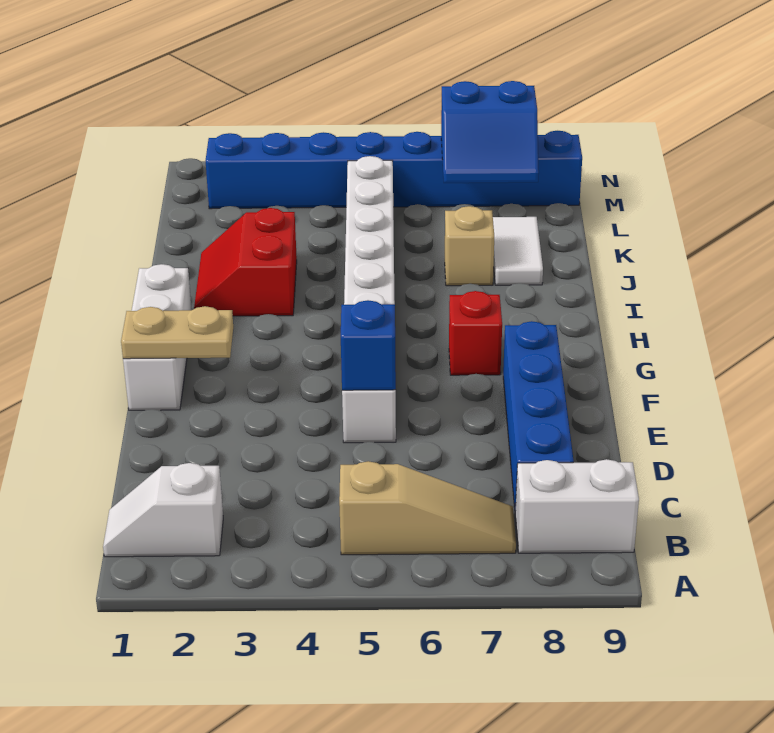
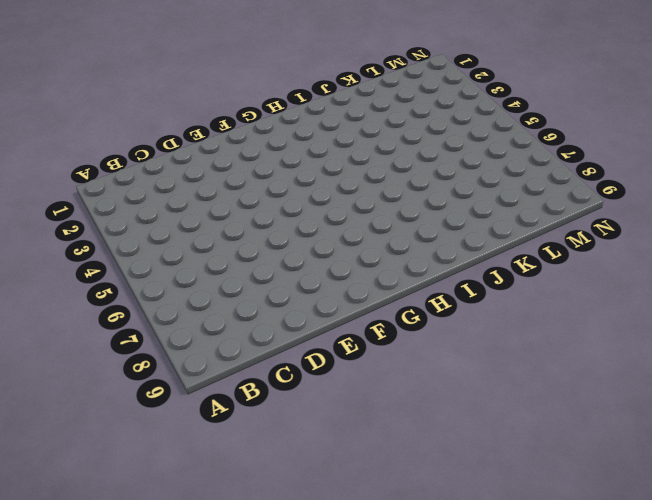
none -> white 1x2 slope [103,463,223,557]
none -> tan 1x3 slope [339,461,516,555]
none -> white 1x2 brick [515,459,639,553]

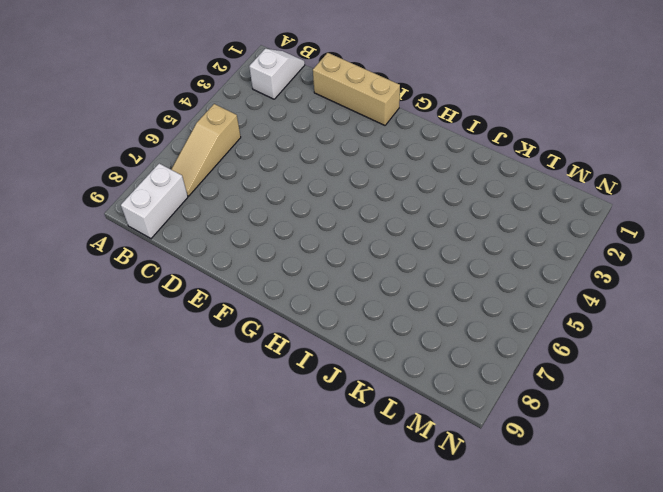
tan 1x3 brick [313,53,400,125] -> white 1x3 brick [123,264,192,410]
none -> blue 1x4 brick [503,321,574,510]
none -> white 1x8 brick [342,156,396,443]
none -> red 1x1 brick [449,291,502,375]

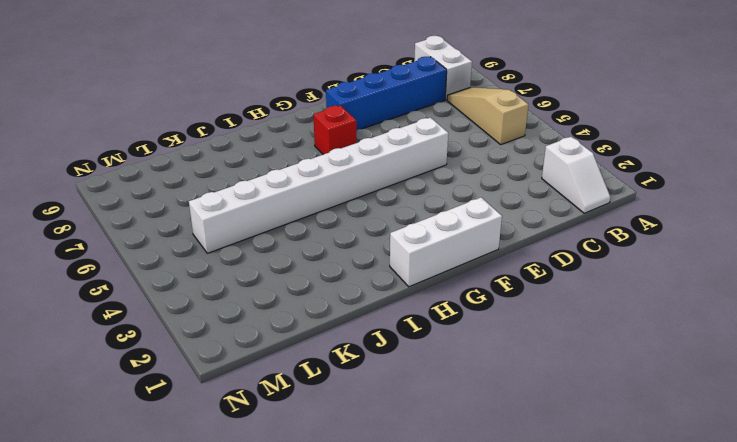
none -> red 2x2 slope [194,208,297,316]
none -> tan 1x1 brick [445,206,494,286]
none -> white 1x2 tile [493,217,543,285]

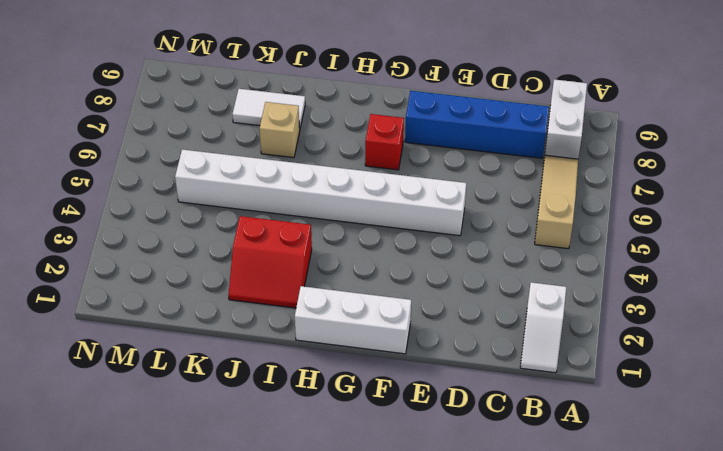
none -> blue 1x8 brick [206,131,582,209]
none -> blue 1x1 brick [341,300,396,390]
none -> tan 1x2 plate [121,306,233,359]

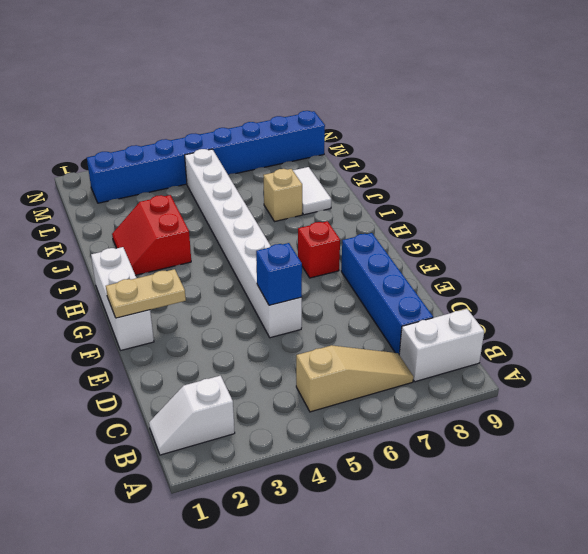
none -> blue 2x2 slope [441,81,539,183]

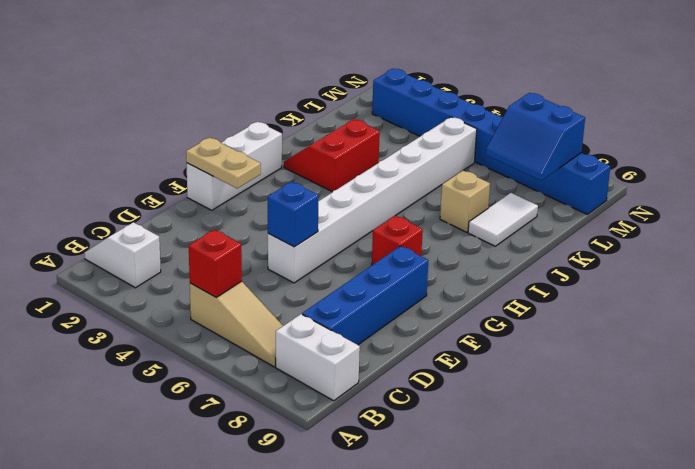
red 1x1 brick [189,230,242,297] -> none

